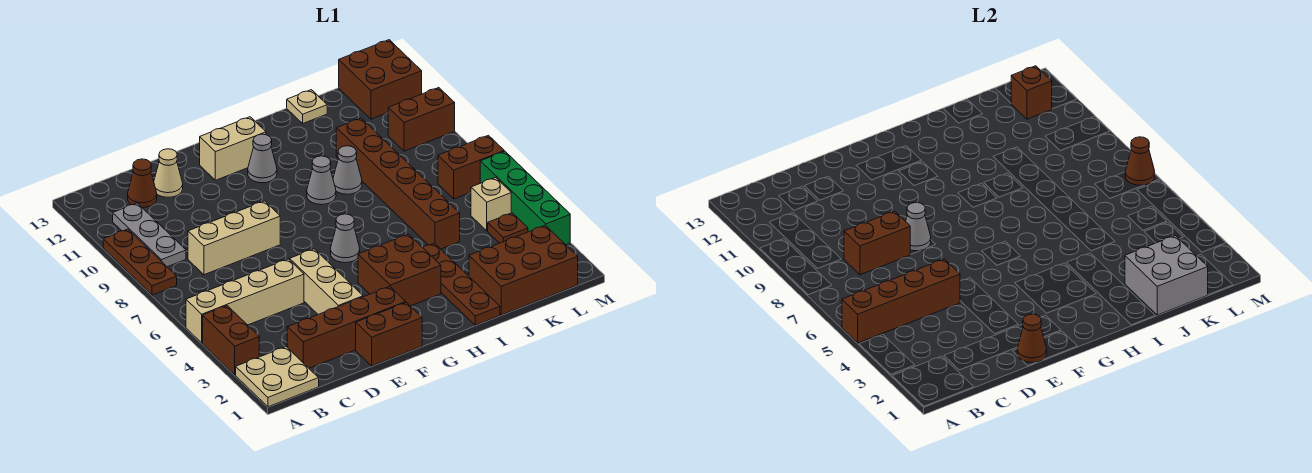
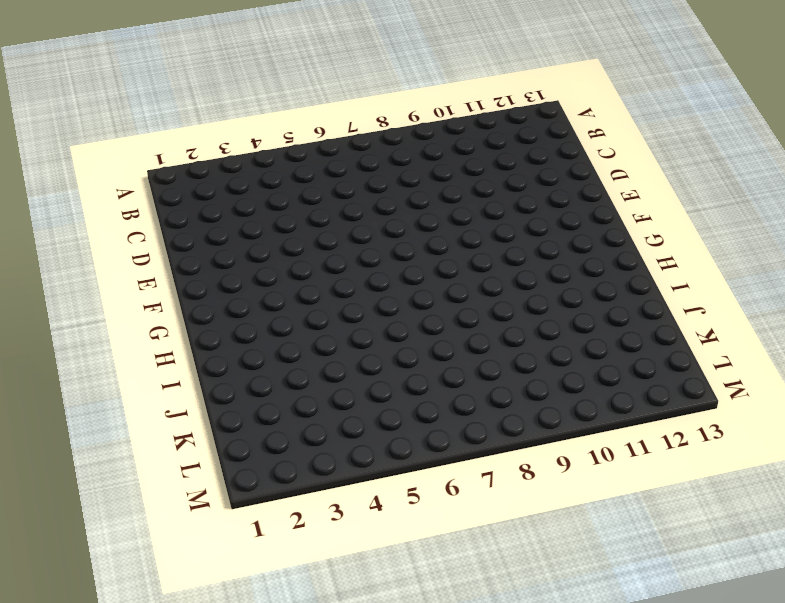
none -> tan 2x2 plate [236,347,319,407]
none -> brown 1x2 brick [203,306,259,375]
none -> tan 1x4 brick [186,259,304,343]
none -> brown 1x3 plate [103,229,177,295]

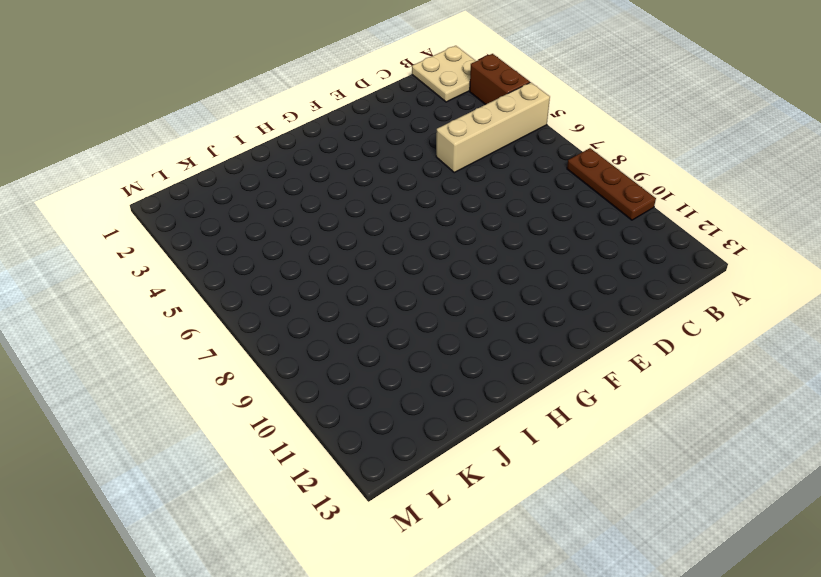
none -> grey 1x3 plate [113,203,186,267]
none -> brown 1x4 brick [287,287,406,368]
none -> tan 1x3 brick [188,201,280,275]
none -> brown 1x1 cone [128,159,157,208]

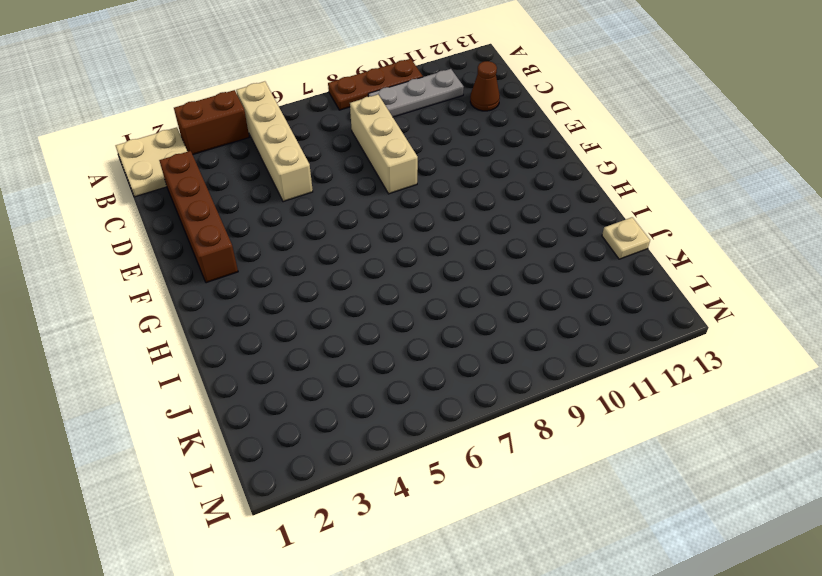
none -> tan 1x1 cone [154,149,183,197]
none -> brown 1x2 brick [356,302,422,366]
none -> tan 1x3 brick [290,249,363,314]
none -> tan 1x2 brick [200,117,266,180]

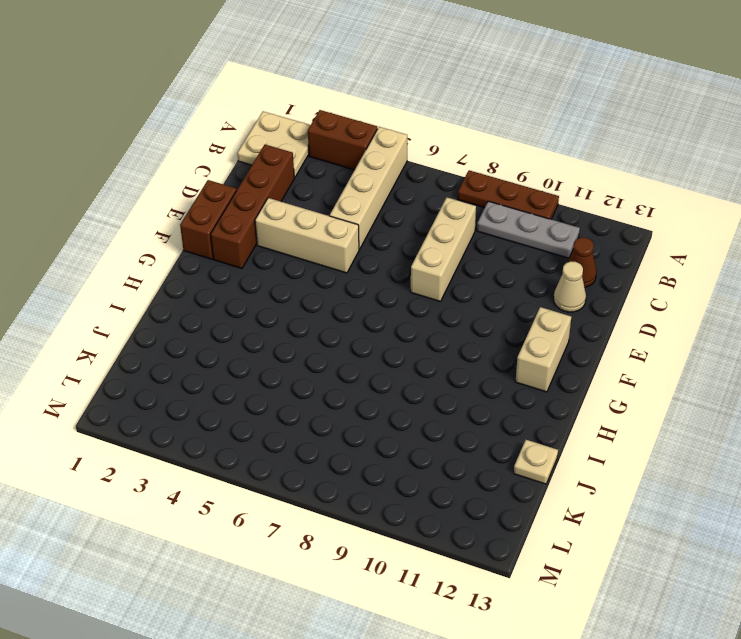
none -> brown 2x2 brick [358,234,441,306]
none -> grey 1x1 cone [331,214,360,263]
none -> grey 1x1 cone [248,134,277,183]
none -> grey 1x1 cone [307,156,336,205]

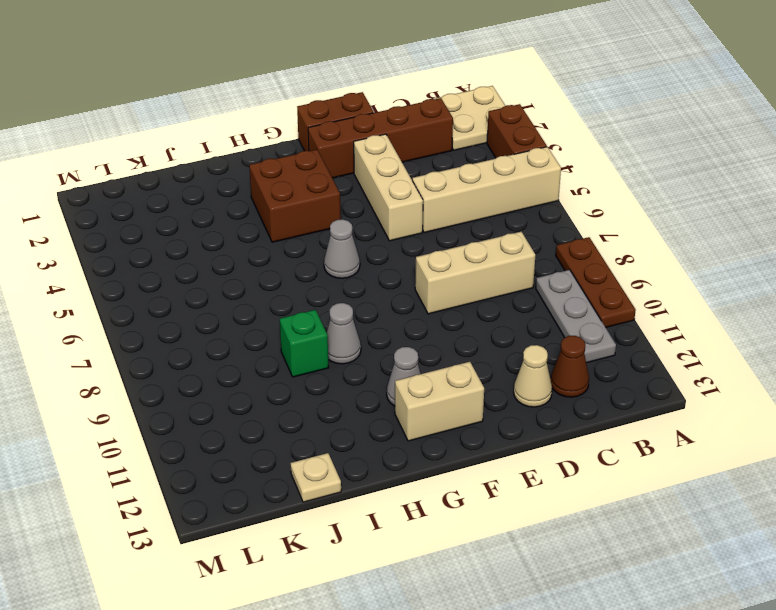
green 1x1 brick [280,310,329,377] -> grey 1x1 cone [333,146,362,194]
none -> brown 1x4 plate [423,243,500,325]
none -> brown 2x3 brick [469,225,578,315]
none -> brown 1x6 brick [336,118,460,249]
none -> brown 1x1 plate [488,213,528,243]

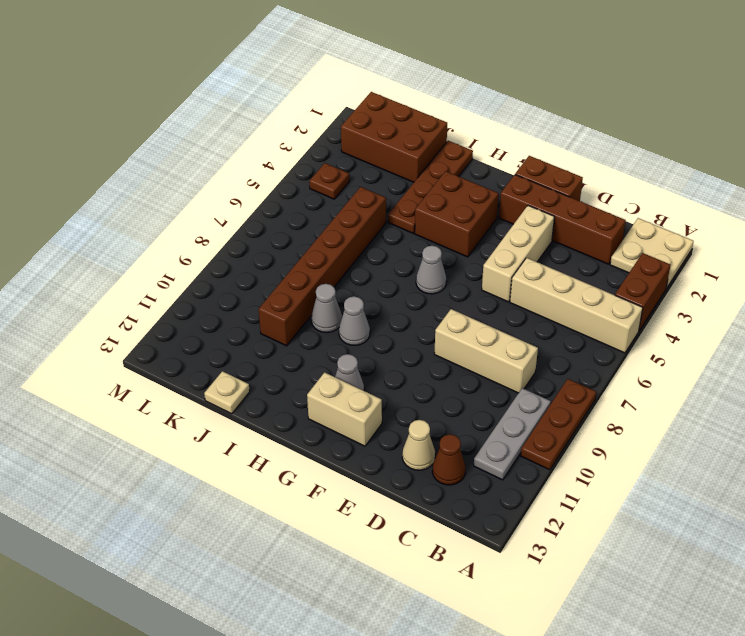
none -> tan 1x1 brick [471,178,511,231]
none -> brown 1x2 brick [438,135,504,199]
none -> brown 1x2 brick [388,88,455,151]
none -> brown 2x2 brick [339,40,422,119]

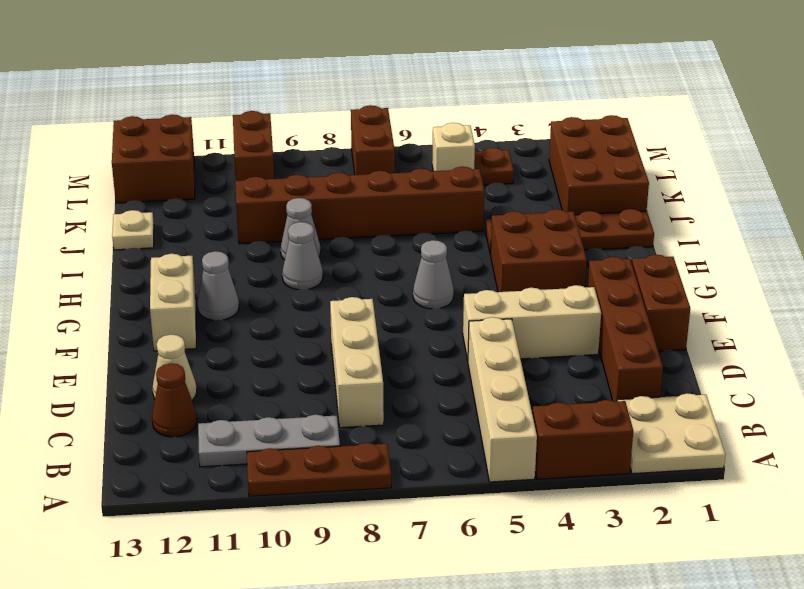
none -> green 1x4 brick [480,151,570,245]
none -> brown 1x4 brick [842,259,960,343]
none -> brown 1x2 brick [844,211,911,275]
none -> brown 1x1 cone [1017,314,1047,363]

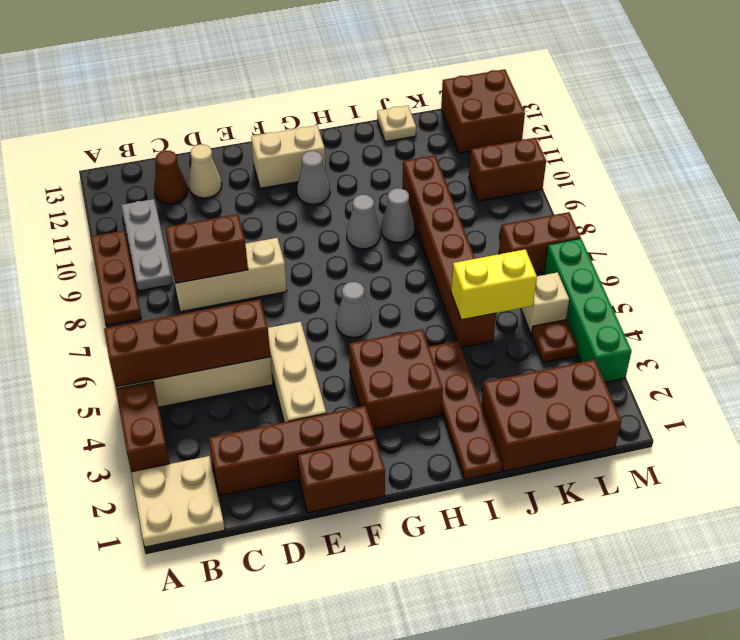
yellow 1x2 brick [451,249,537,320] -> none
none -> brown 1x1 cone [1017,314,1047,363]
none -> grey 1x1 cone [906,203,931,251]
none -> grey 2x2 brick [1125,236,1208,315]
none -> brown 1x1 brick [1011,66,1052,119]

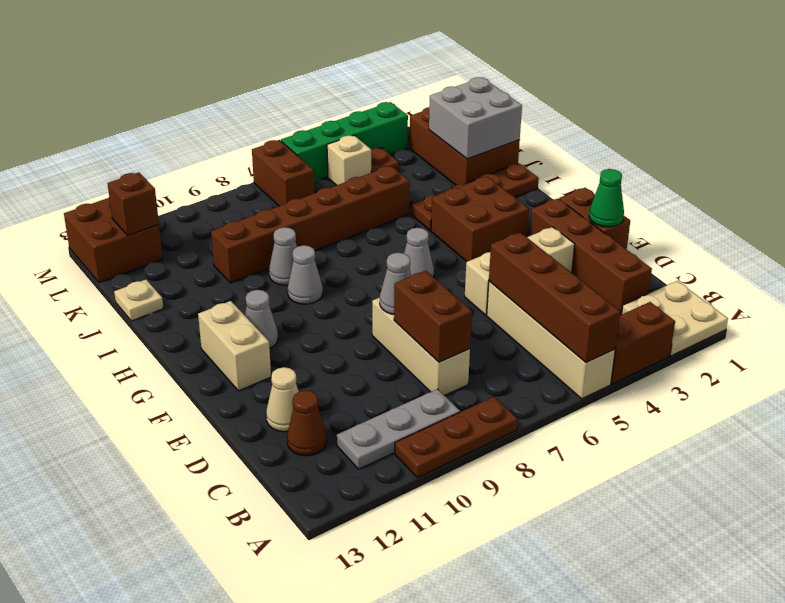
green 1x1 cone [589,169,624,227] -> brown 1x1 cone [1017,314,1047,363]
none -> brown 1x2 brick [388,88,455,151]
none -> brown 1x1 cone [1125,137,1155,185]

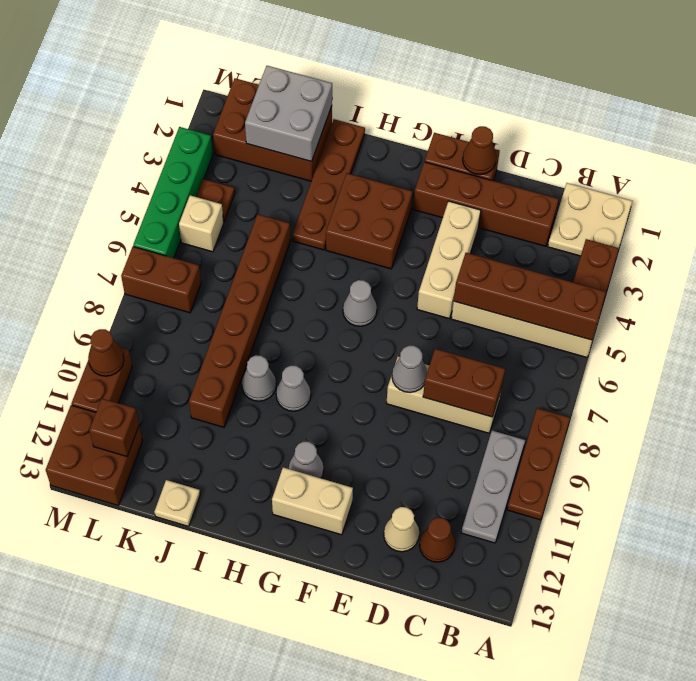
brown 1x2 brick [71,347,132,412] -> brown 1x2 brick turned to [388,88,455,151]
brown 1x1 cone [88,329,124,376] -> brown 1x1 cone moved to [1125,137,1155,185]

